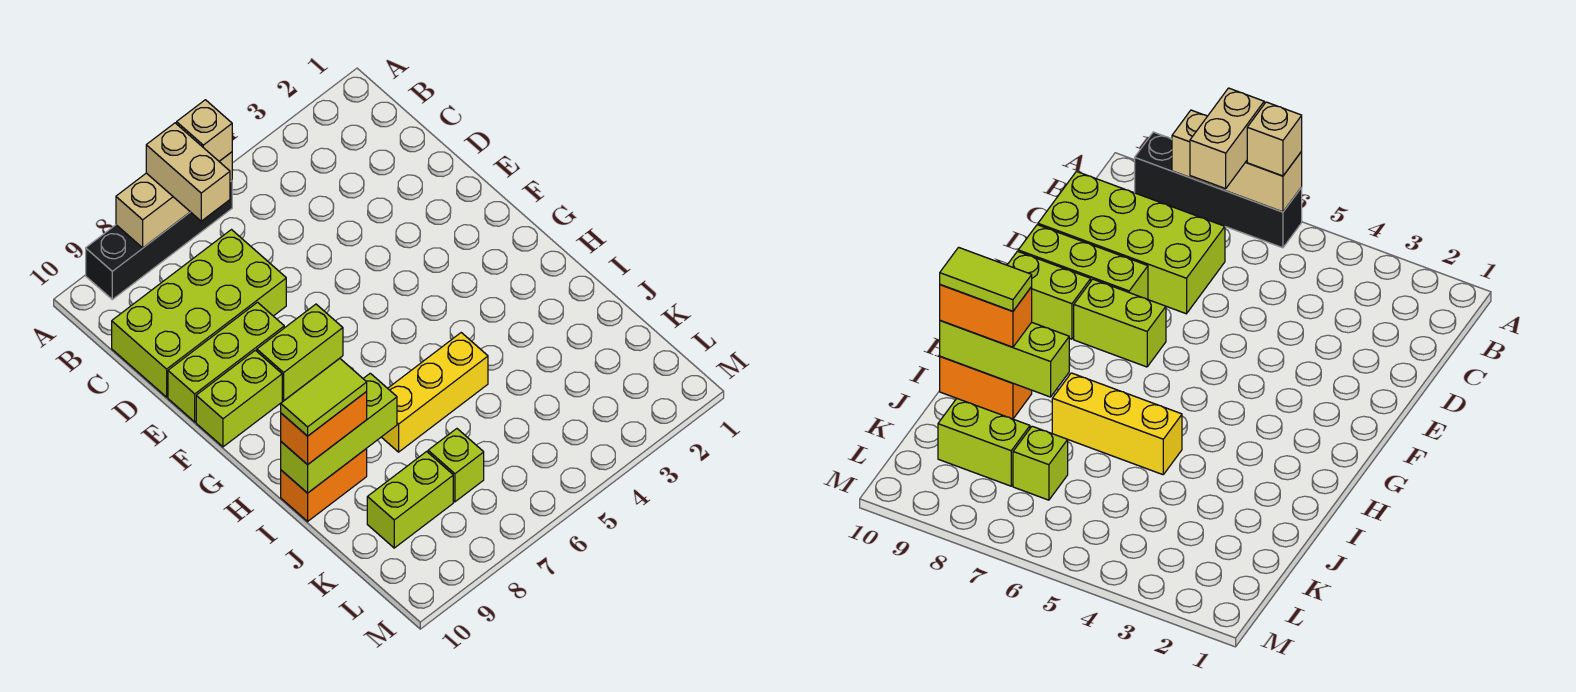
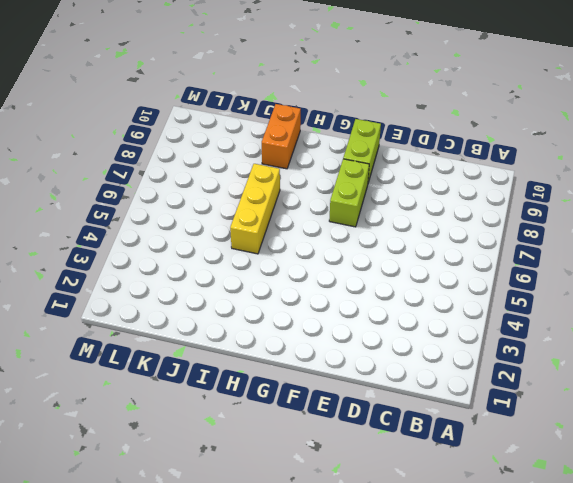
none -> black 1x4 brick [86,181,232,299]
none -> lime 2x4 brick [112,230,286,397]
none -> lime 1x3 brick [168,302,284,422]

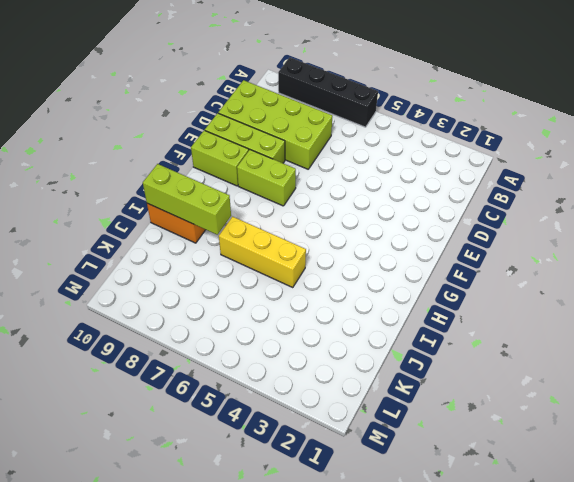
none -> lime 1x1 brick [428,429,484,502]
none -> lime 1x2 brick [367,451,453,548]
none -> tan 1x3 brick [116,152,232,248]

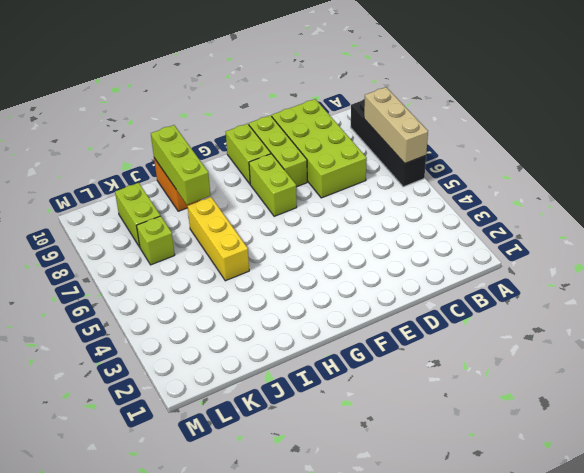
none -> tan 1x1 brick [177,100,232,161]
none -> tan 1x2 brick [146,123,230,221]
none -> orange 1x2 brick [281,392,367,465]

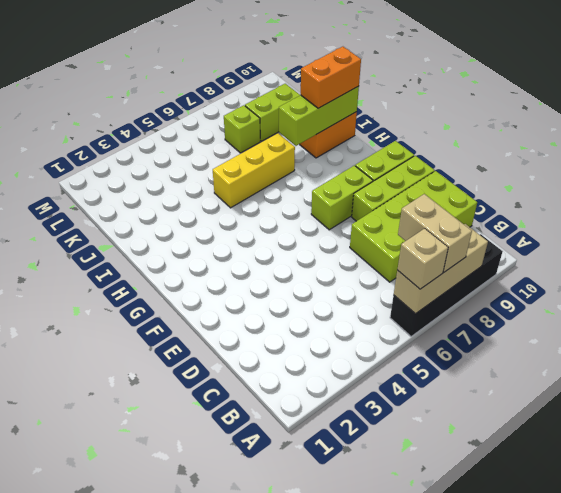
none -> lime 1x2 tile [281,359,367,436]

